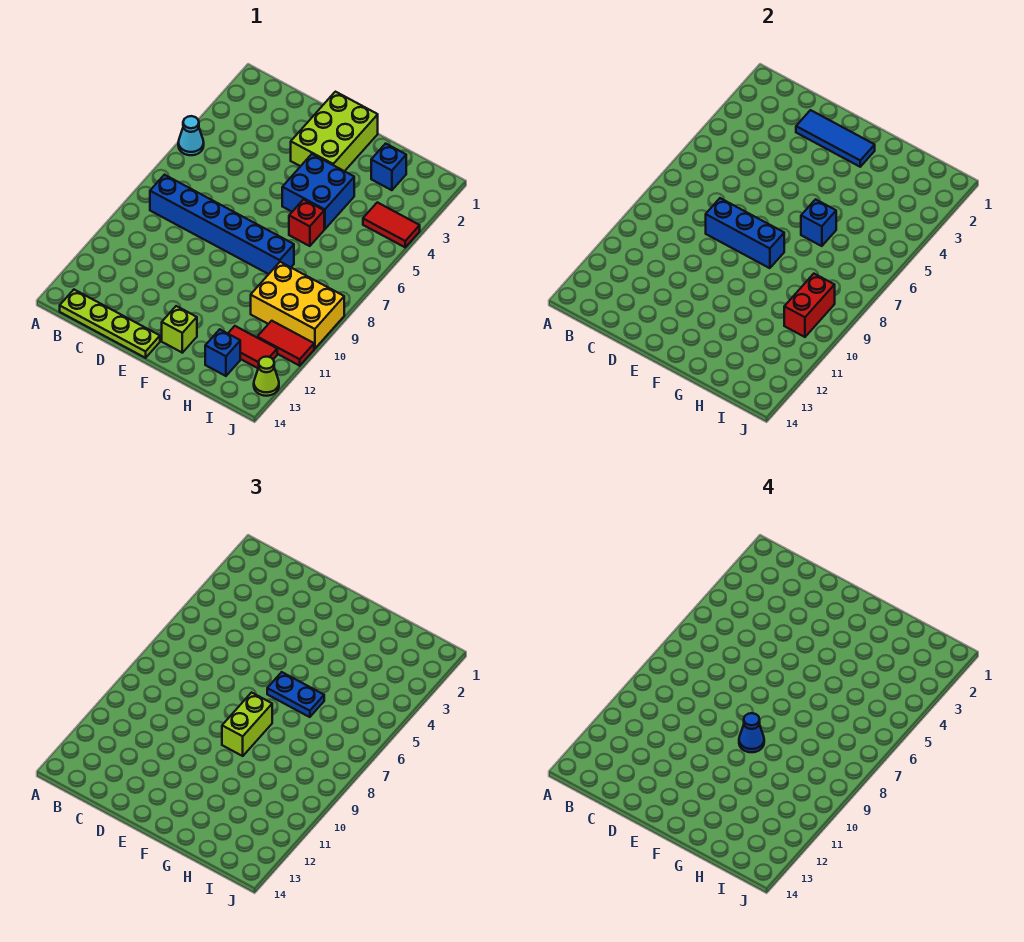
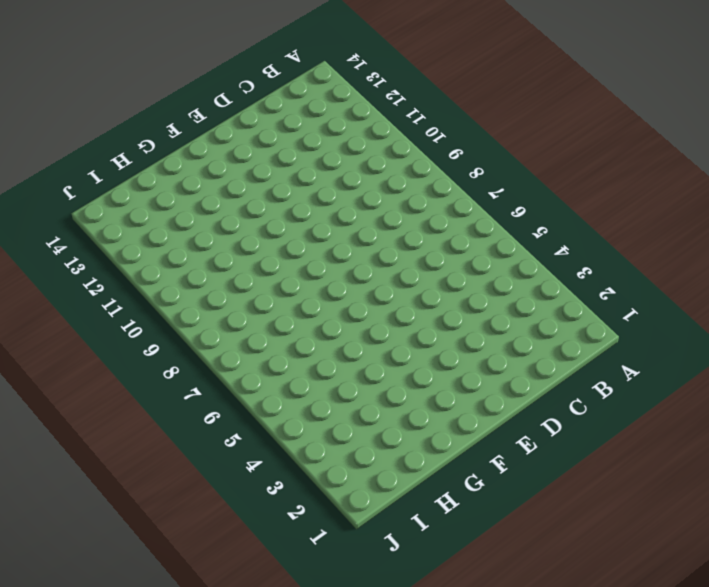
none -> cyan 1x1 cone [178,116,204,155]
none -> blue 1x6 brick [150,175,294,274]
none -> lime 1x4 plate [60,290,160,358]

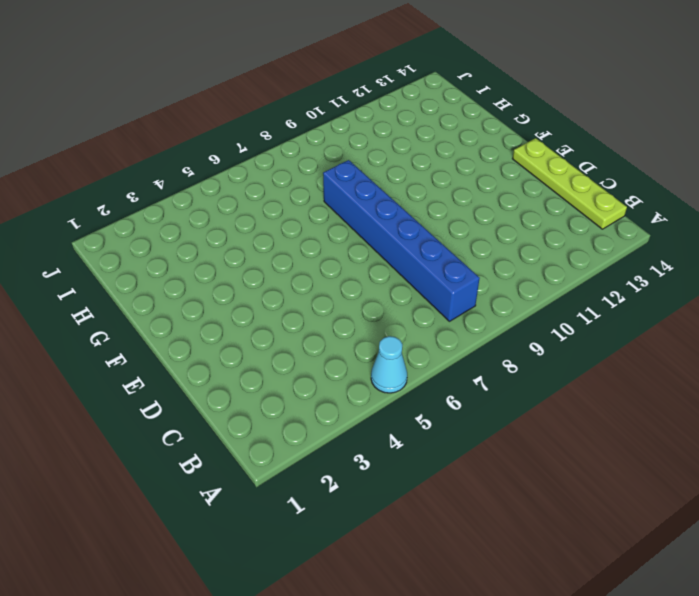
none -> lime 2x3 brick [291,92,378,171]
none -> blue 2x2 brick [282,154,354,229]
none -> lime 1x1 brick [162,306,197,353]

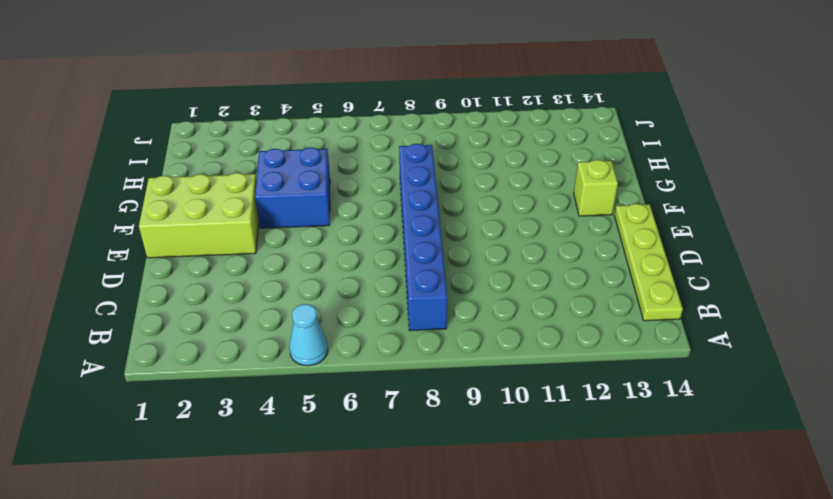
none -> red 1x1 brick [289,199,324,246]
none -> blue 1x1 brick [371,144,406,190]
none -> yellow 2x3 brick [251,262,344,349]

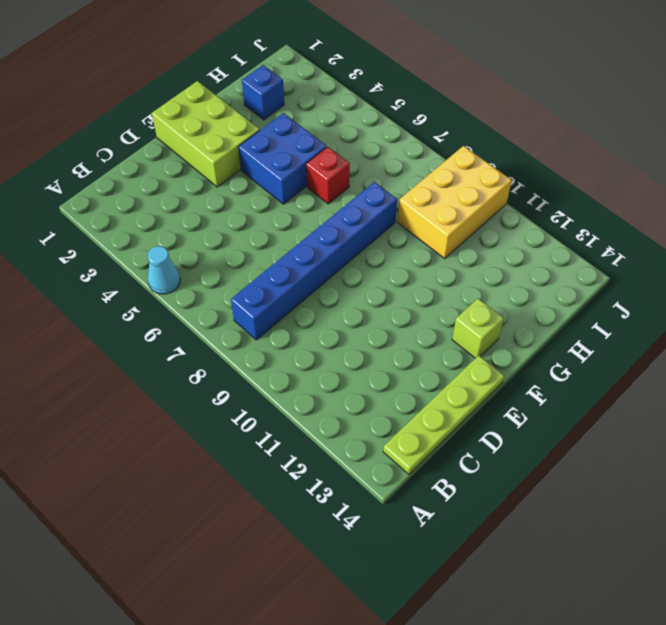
none -> red 1x2 tile [228,326,277,368]
none -> blue 1x1 brick [205,329,240,376]
none -> red 1x2 tile [363,202,420,247]

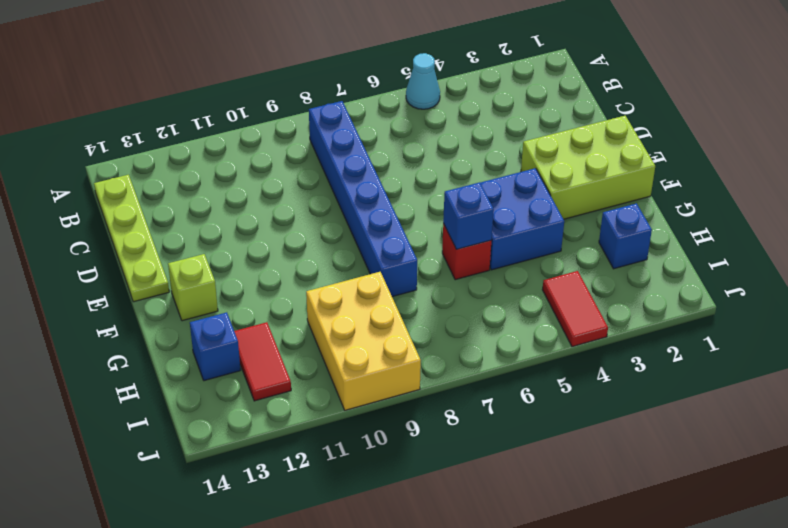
none -> red 1x2 tile [257,321,314,366]
none -> lime 1x1 cone [254,357,279,396]
none -> blue 1x3 tile [796,110,875,167]

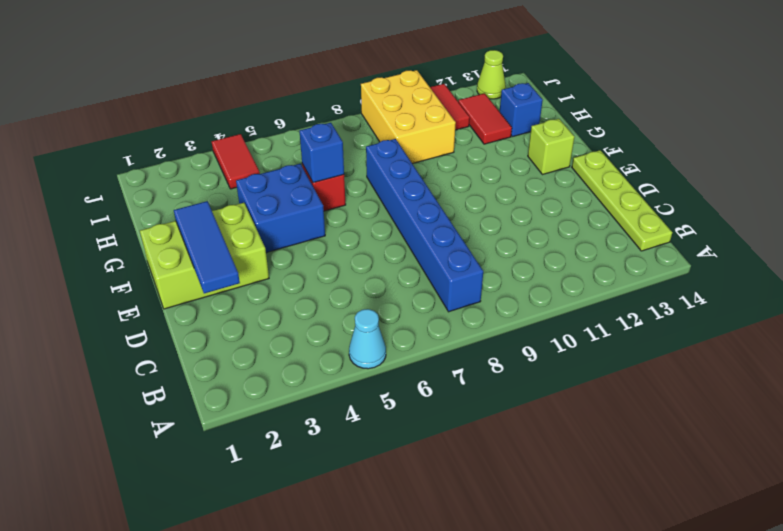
none -> blue 1x1 brick [371,144,406,190]
none -> blue 1x3 brick [706,198,784,268]
none -> red 1x2 brick [784,274,835,337]

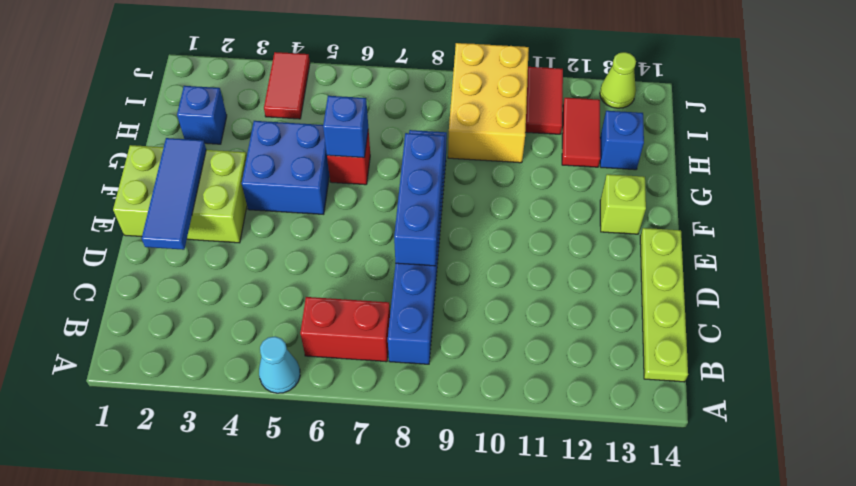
red 1x2 brick [300,297,390,362] -> red 1x2 brick moved to [784,274,835,337]
none -> blue 1x2 plate [267,672,324,717]
none -> lime 1x2 brick [222,693,272,756]
none -> blue 1x1 cone [739,713,764,752]

